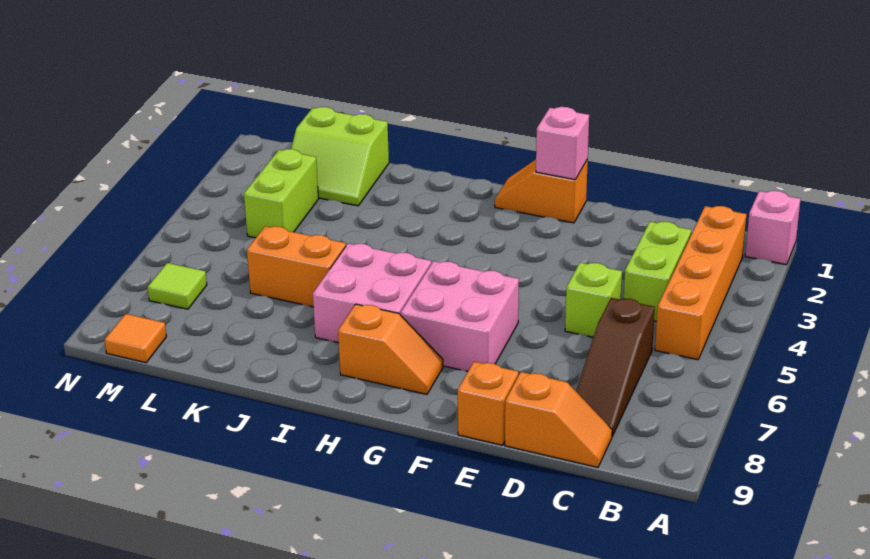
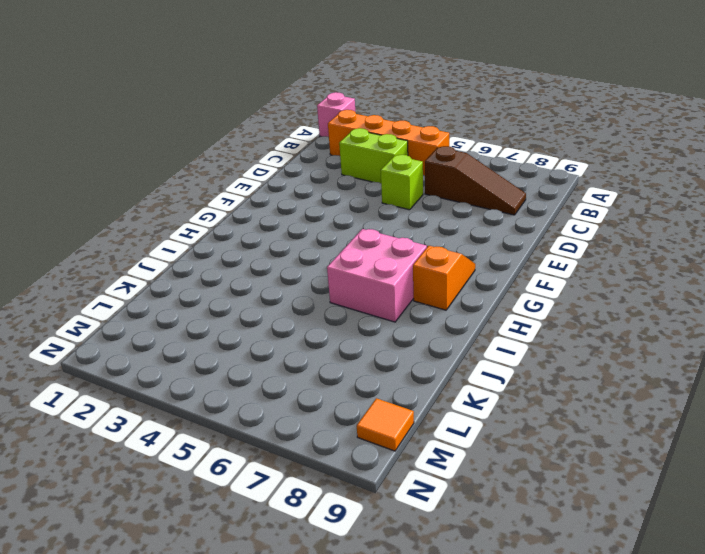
none -> orange 1x2 slope [505,372,612,467]
none -> orange 1x1 brick [458,362,518,445]
none -> orange 1x2 slope [495,159,588,223]

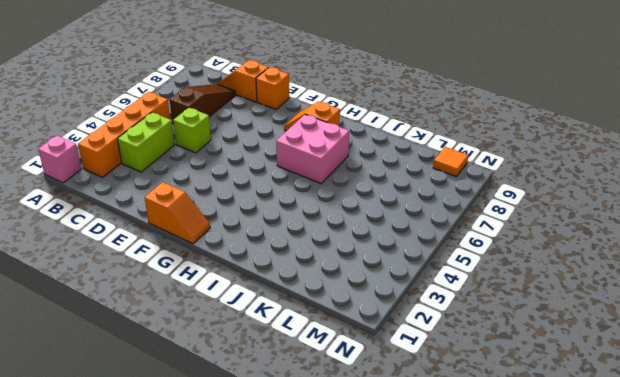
none -> pink 2x2 brick [401,261,519,371]
none -> orange 1x2 brick [247,226,346,307]
none -> lime 2x2 slope [291,107,389,206]

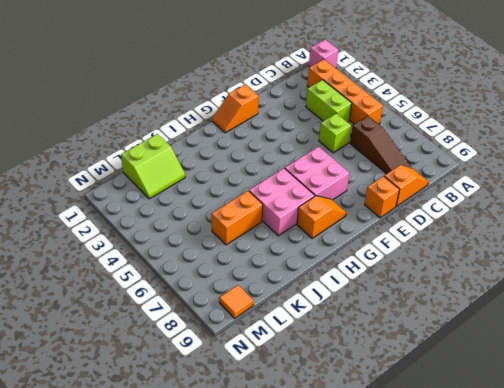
none -> lime 1x2 brick [244,149,319,238]
none -> lime 1x1 tile [148,263,207,309]
none -> pink 1x1 brick [536,107,589,180]

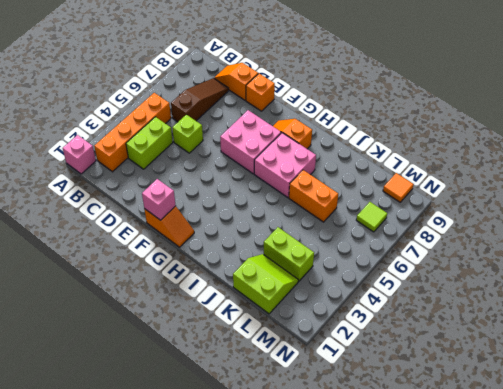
lime 1x2 brick [264,227,314,281] -> lime 1x2 brick turned to [244,149,319,238]

